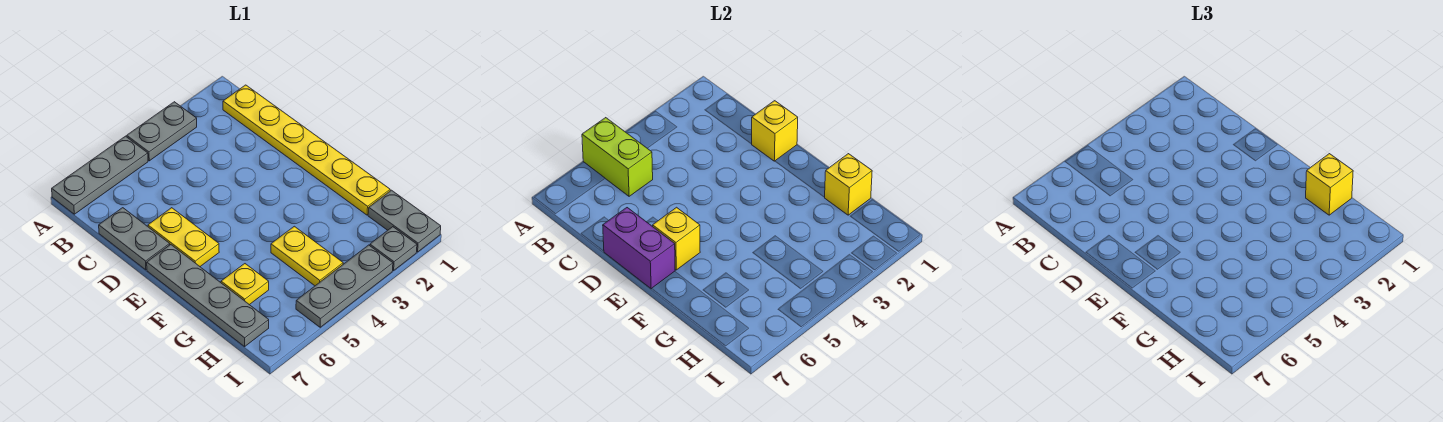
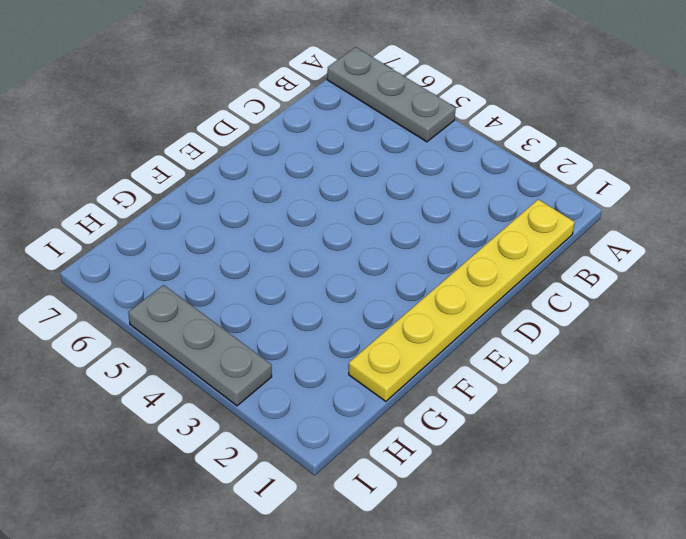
none -> grey 1x2 plate [127,102,197,161]
none -> grey 1x2 plate [99,208,170,270]
none -> yellow 1x2 plate [148,208,219,266]

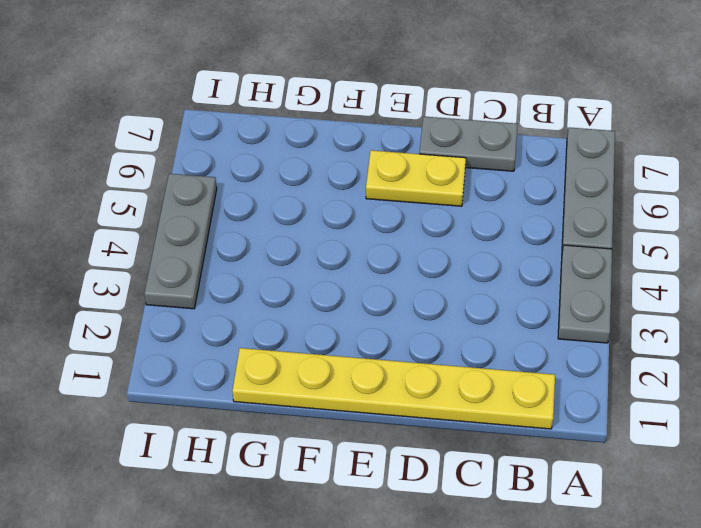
none -> grey 1x4 plate [147,245,269,347]
none -> yellow 1x2 plate [271,226,343,286]
none -> yellow 1x1 plate [221,264,269,305]

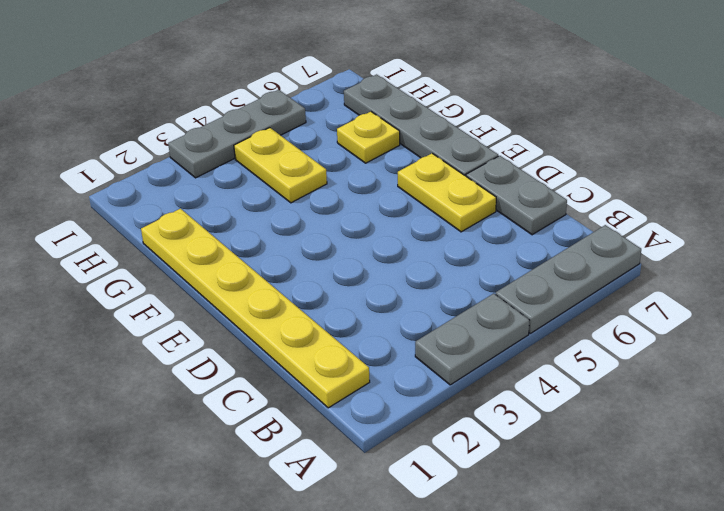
none -> grey 1x2 plate [368,190,441,252]
none -> grey 1x1 plate [370,227,417,271]
none -> lime 1x2 brick [582,118,653,196]

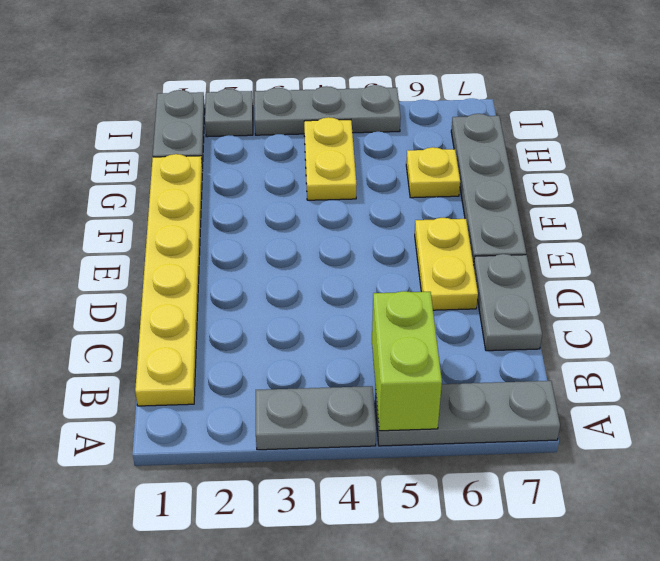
none -> yellow 1x1 brick [752,101,798,161]
none -> purple 1x2 brick [603,208,675,289]
none -> yellow 1x1 brick [653,207,700,270]

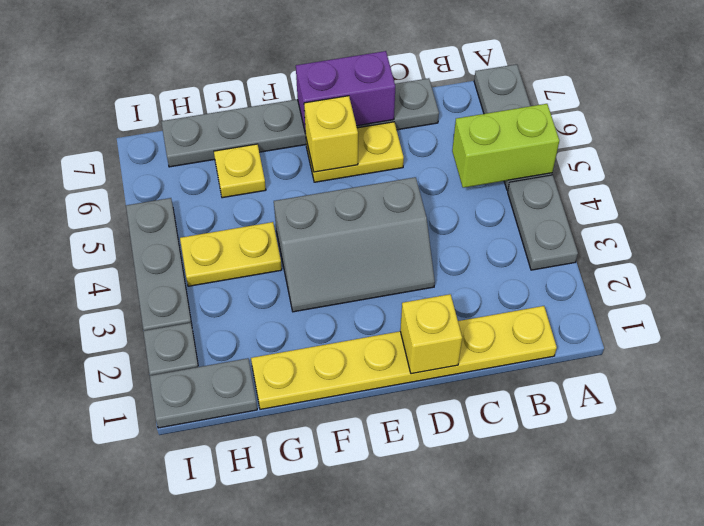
grey 2x3 slope [274,177,435,312] -> none
none -> yellow 1x1 brick [824,154,872,215]
none -> yellow 1x1 brick [1306,154,1353,215]

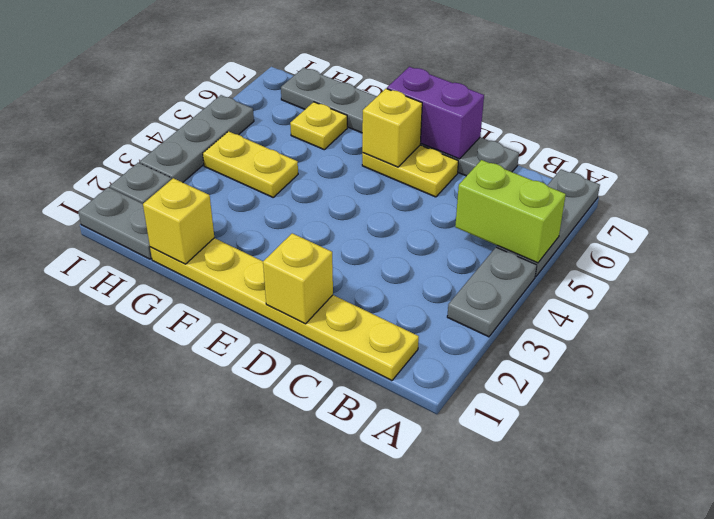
none -> yellow 1x1 brick [1306,154,1353,215]

